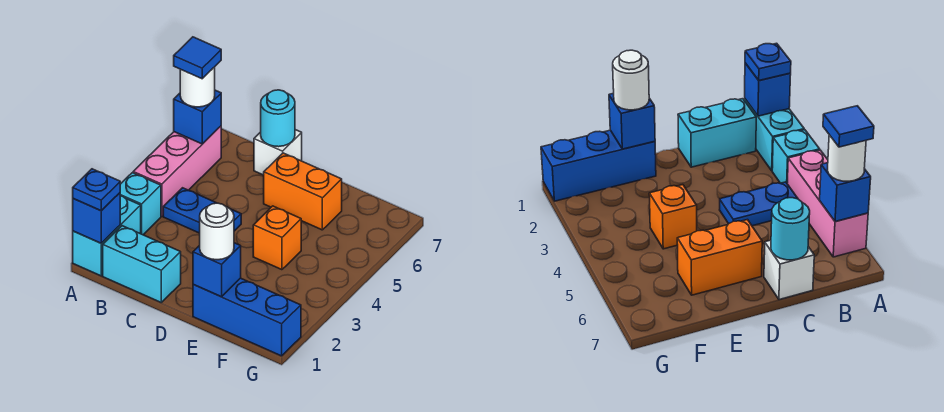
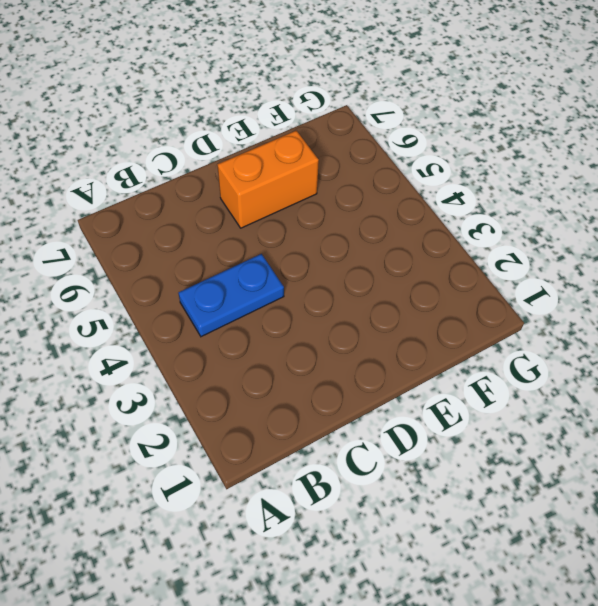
none -> cyan 1x2 brick [73,196,141,276]
none -> cyan 1x1 brick [120,173,161,235]
none -> pink 1x3 brick [133,126,221,216]

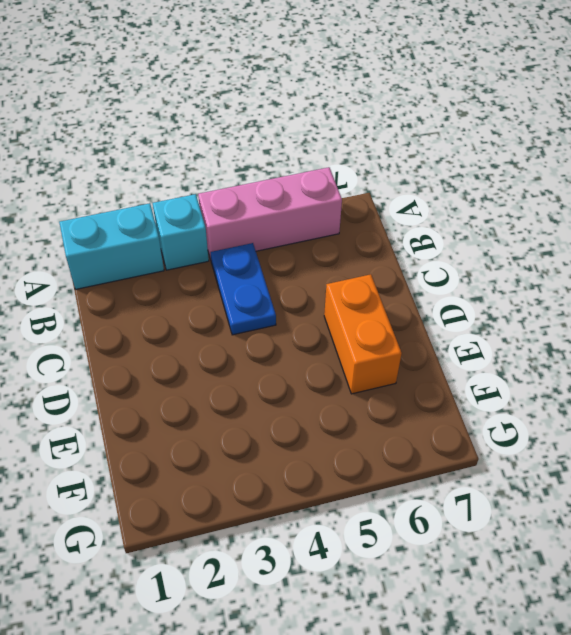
none -> cyan 1x2 brick [103,226,181,302]
none -> white 1x1 brick [254,130,302,175]
none -> blue 1x3 brick [193,278,301,356]

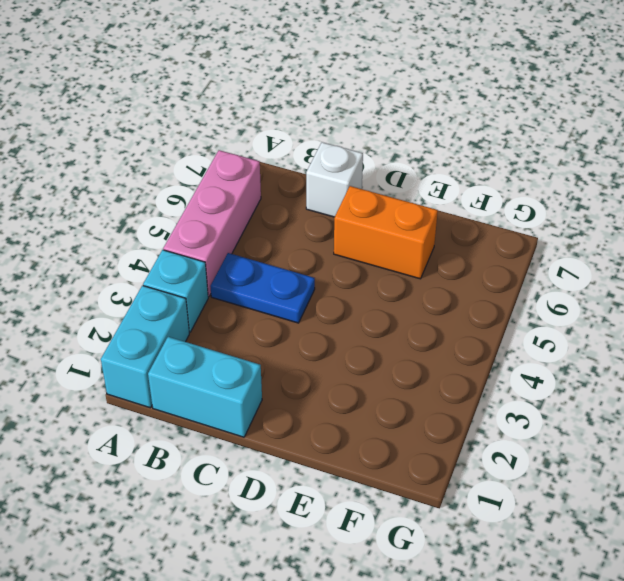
none -> blue 1x3 brick [193,278,301,356]
none -> orange 1x1 brick [253,206,301,270]
none -> blue 1x1 brick [73,193,120,243]

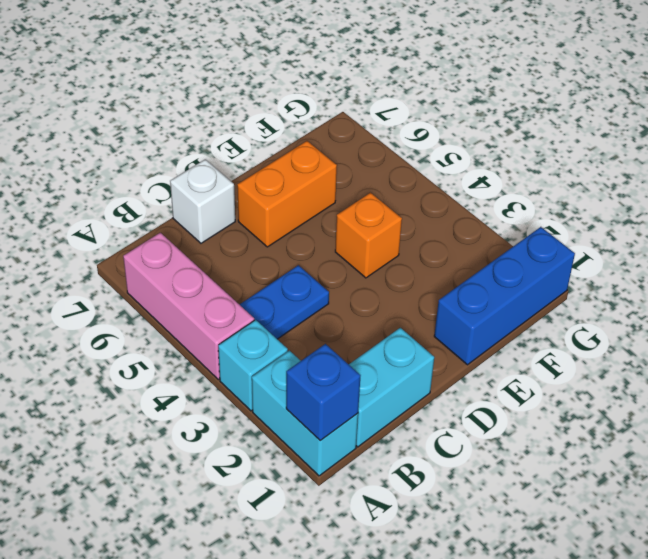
none -> blue 1x1 brick [174,90,221,144]
none -> cyan 1x1 round brick [261,90,295,147]
none -> blue 1x1 brick [193,243,241,297]

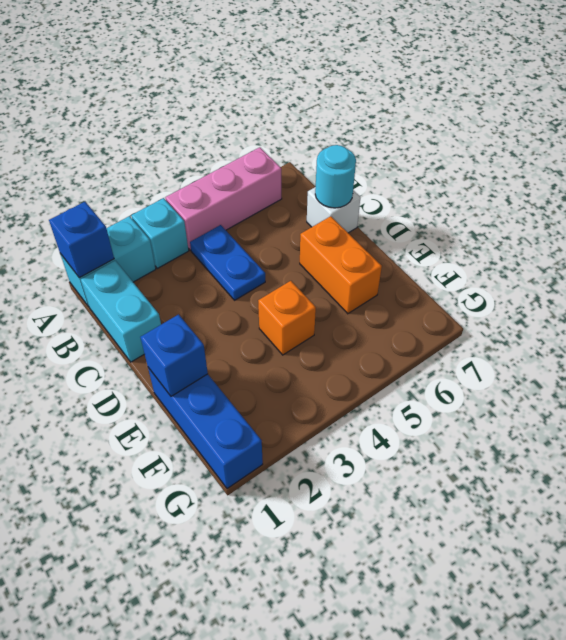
none -> blue 1x1 brick [174,90,221,144]
none -> blue 1x1 plate [73,169,120,211]
none -> white 1x1 round brick [180,67,215,107]

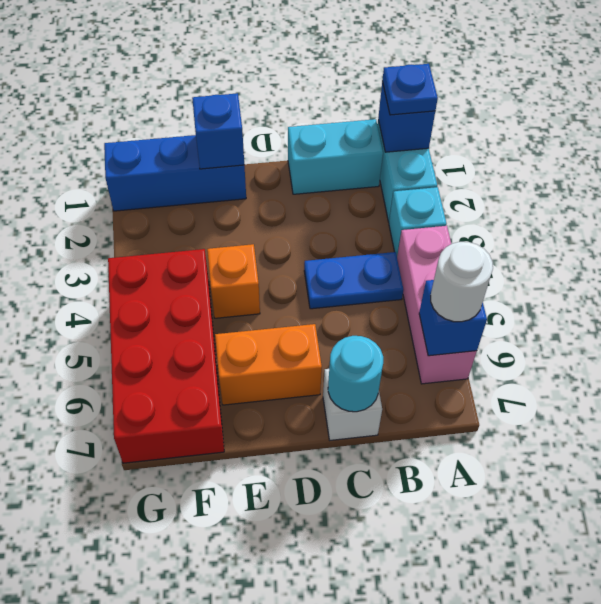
red 2x4 brick [108,249,224,463] -> none
none -> white 1x1 round brick [200,203,234,260]
none -> blue 1x1 tile [174,37,221,79]

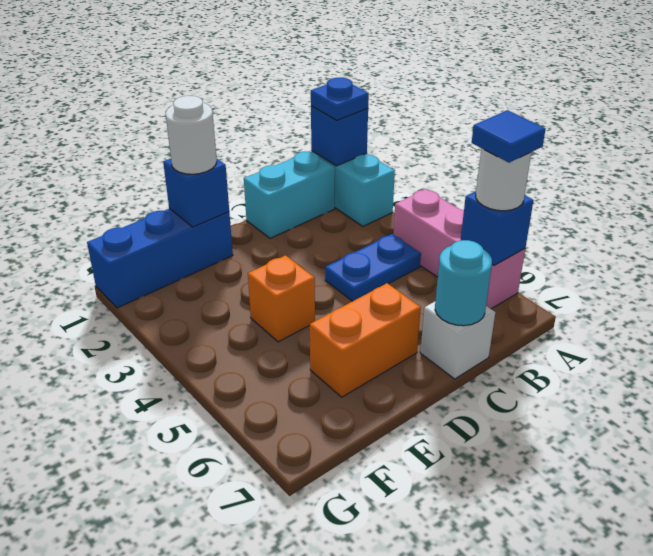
none -> cyan 1x1 brick [120,173,161,235]

